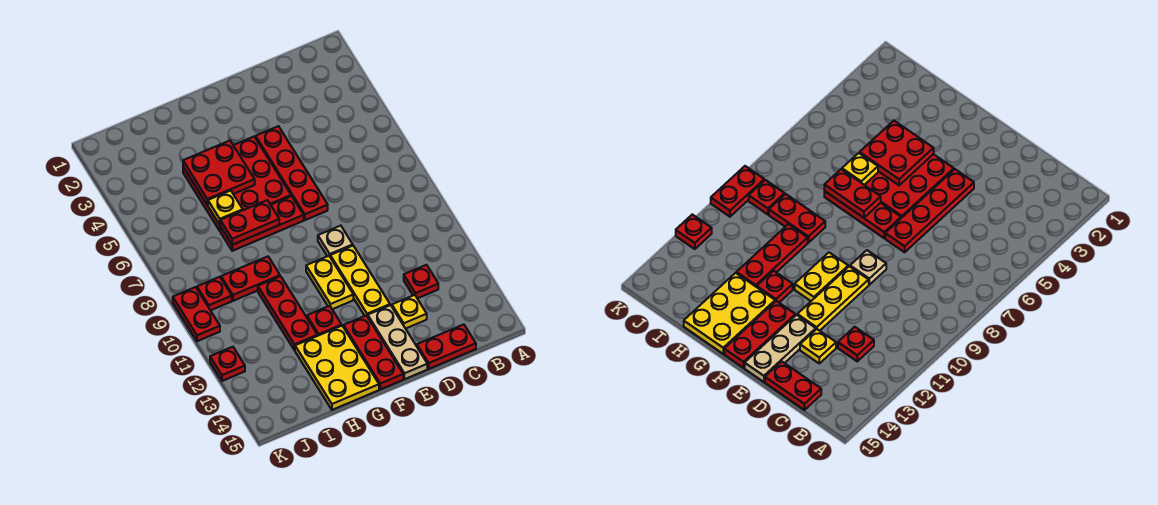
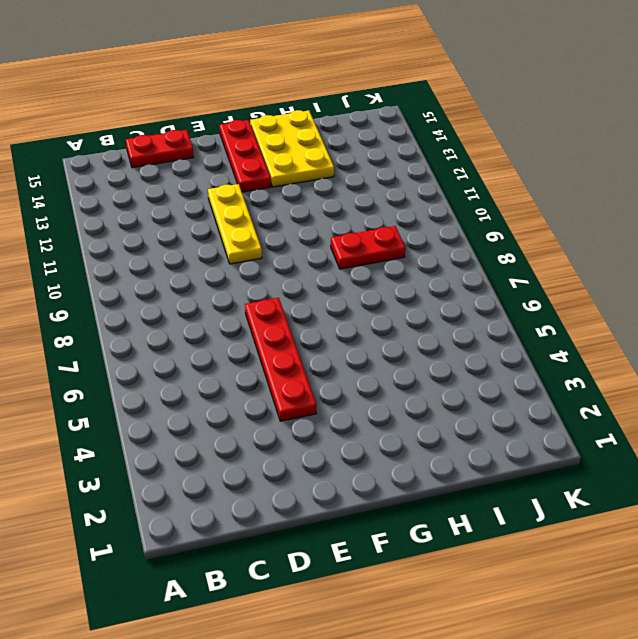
none -> red 1x1 plate [404,265,438,298]
none -> yellow 1x1 plate [392,295,427,329]
none -> tan 1x1 plate [318,226,353,256]

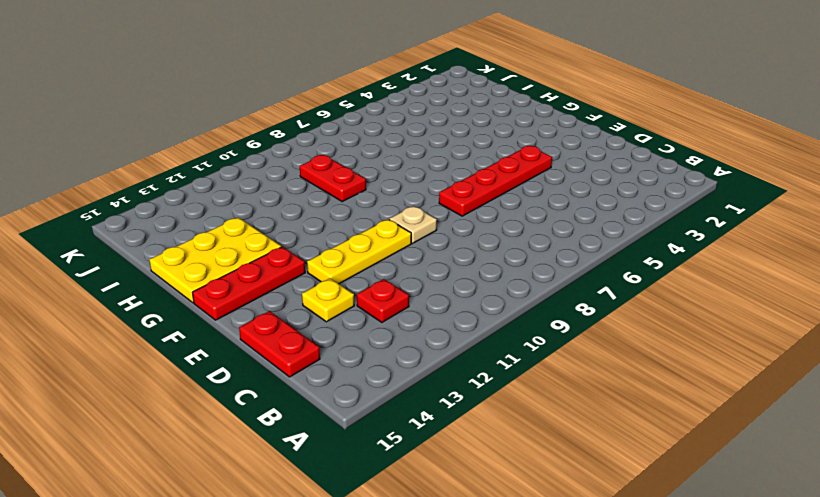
none -> tan 1x3 plate [368,305,427,379]
none -> red 3x3 plate [183,137,291,231]
none -> red 1x3 plate [220,196,304,251]

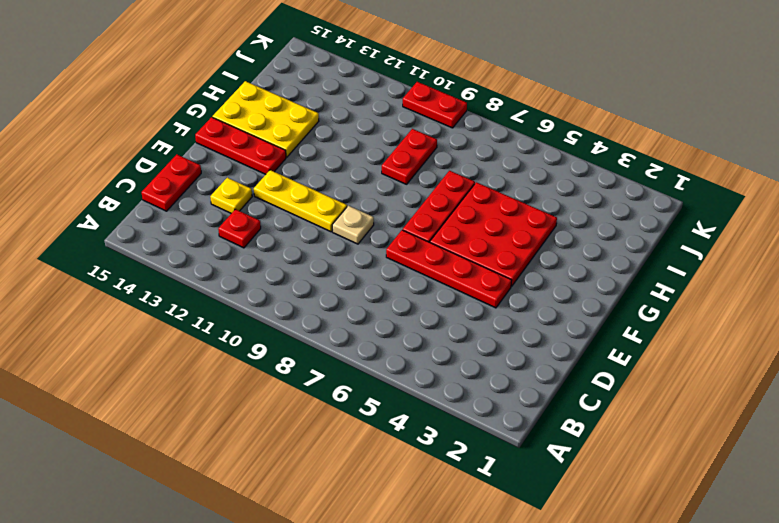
none -> tan 1x3 plate [368,305,427,379]
none -> yellow 1x2 plate [306,256,353,309]
none -> red 1x1 plate [307,306,342,336]

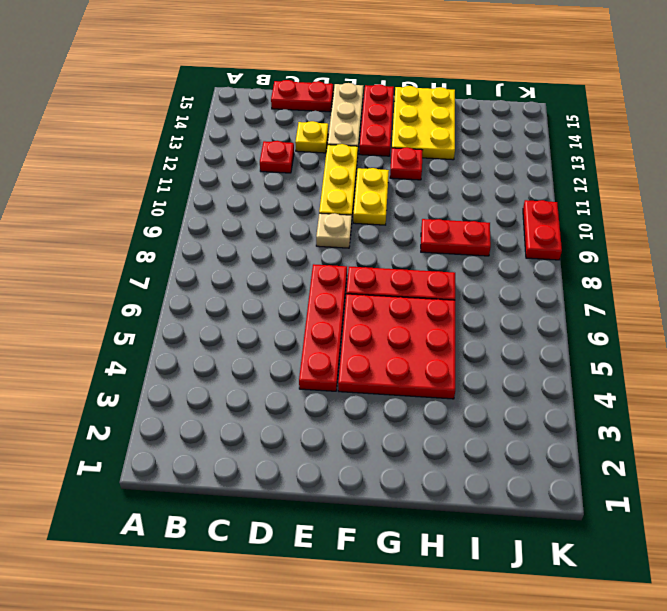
none -> red 1x3 plate [258,276,318,350]
none -> red 1x1 plate [197,277,232,310]
none -> red 1x1 plate [210,347,245,381]

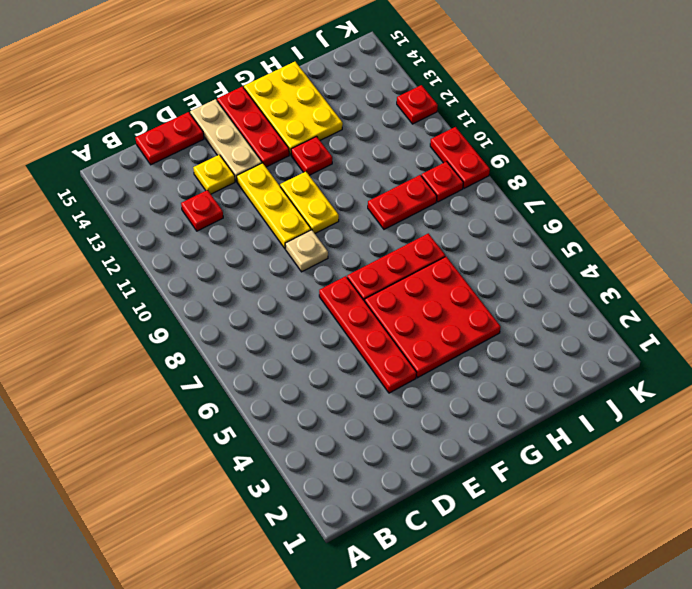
none -> red 1x3 plate [258,276,318,350]
none -> red 2x2 plate [183,140,255,205]
none -> red 1x2 plate [220,200,279,245]

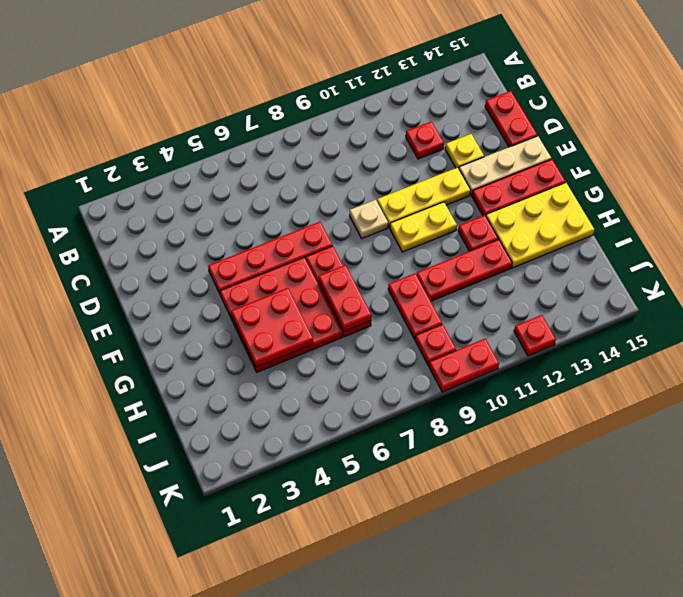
none -> yellow 1x1 plate [208,191,243,225]

